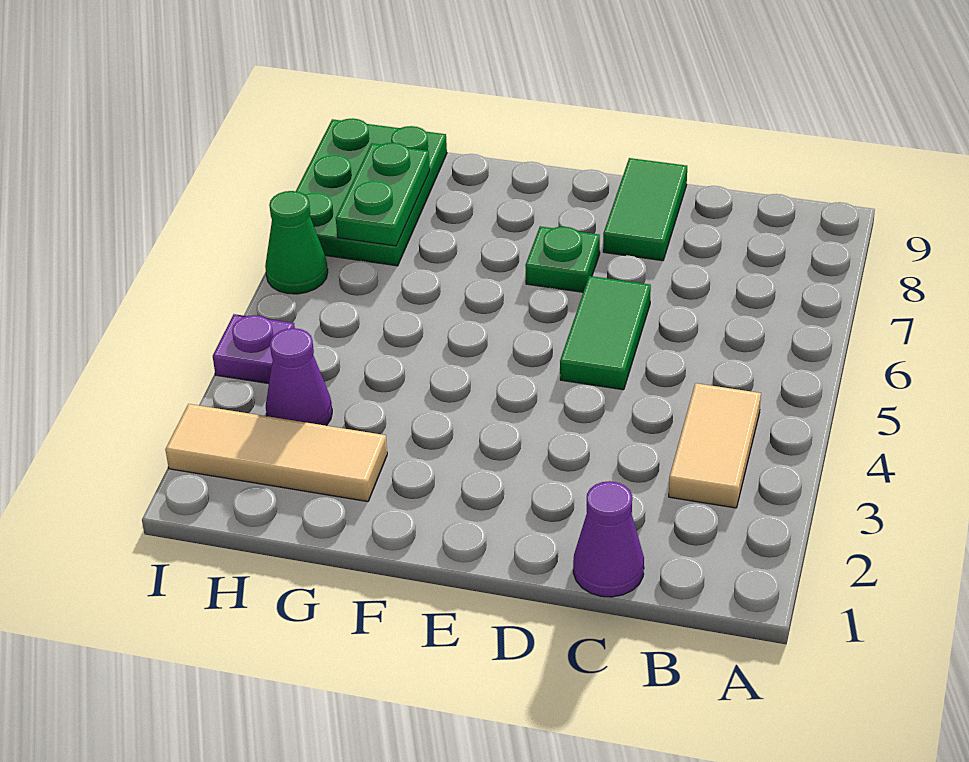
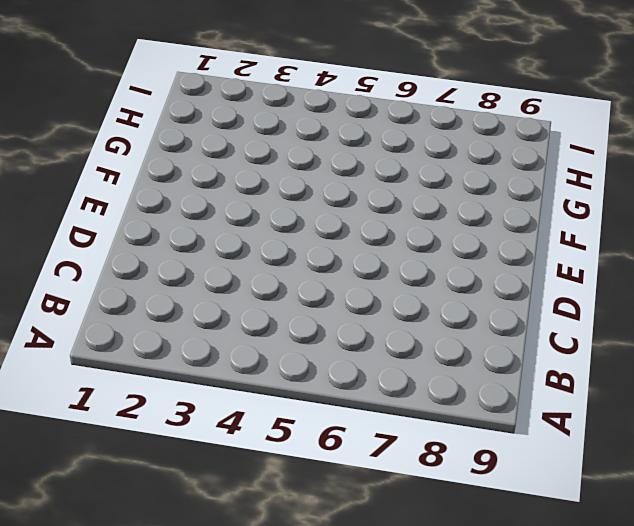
none -> tan 1x2 tile [669,383,761,508]
none -> purple 1x1 cone [573,481,644,597]

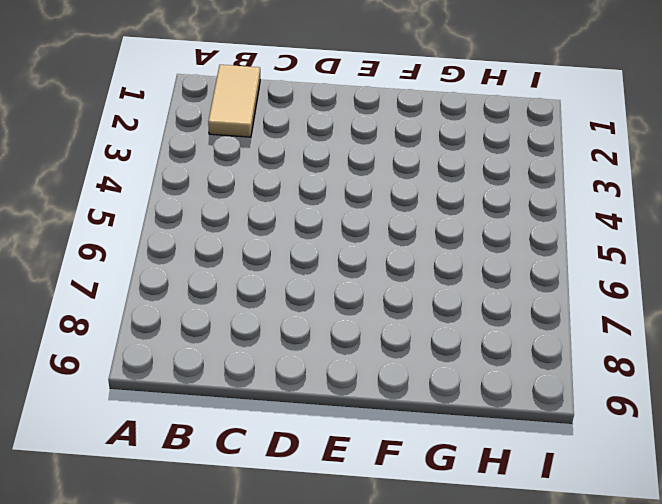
tan 1x2 tile [208,65,260,137] -> tan 1x2 tile moved to [669,383,761,508]
none -> purple 1x1 cone [573,481,644,597]
none -> green 1x2 tile [560,276,651,390]

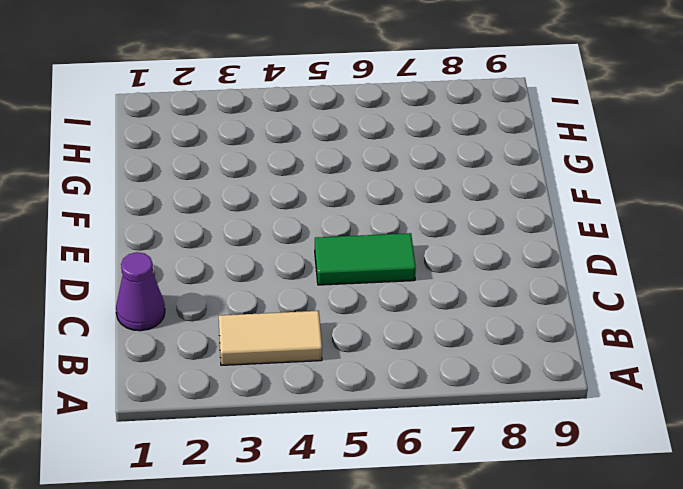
none -> green 1x2 tile [603,158,687,261]
none -> green 1x1 plate [525,226,600,292]

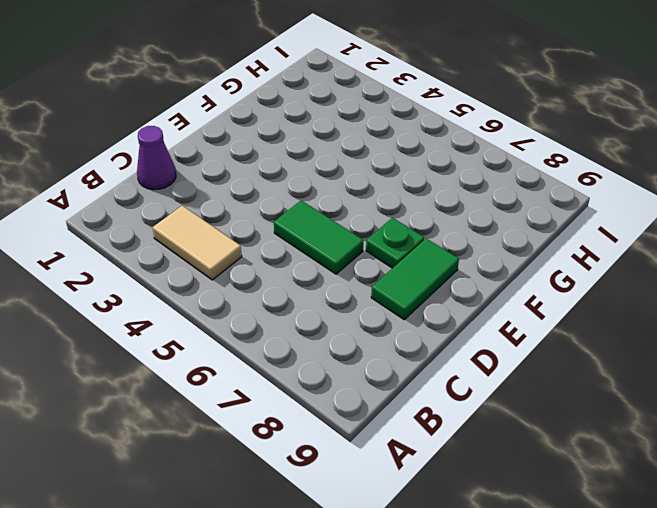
green 1x2 tile [371,239,459,319] -> green 1x2 tile turned to [603,158,687,261]
none -> tan 1x3 tile [165,404,387,502]
none -> purple 1x1 cone [266,328,332,426]

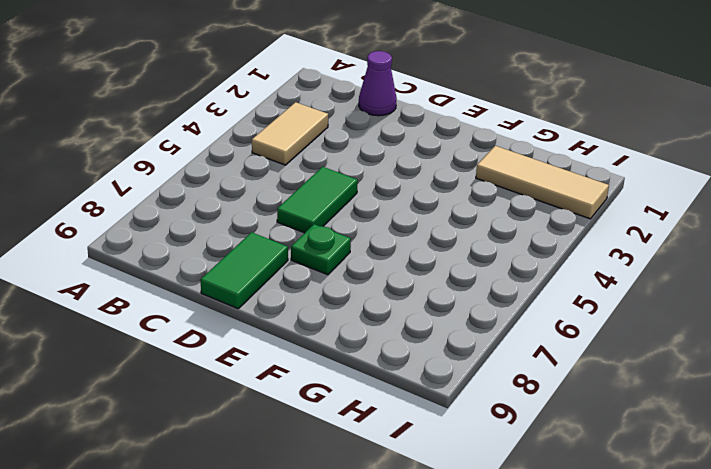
none -> purple 1x1 cone [266,328,332,426]
none -> green 2x3 plate [296,119,447,266]

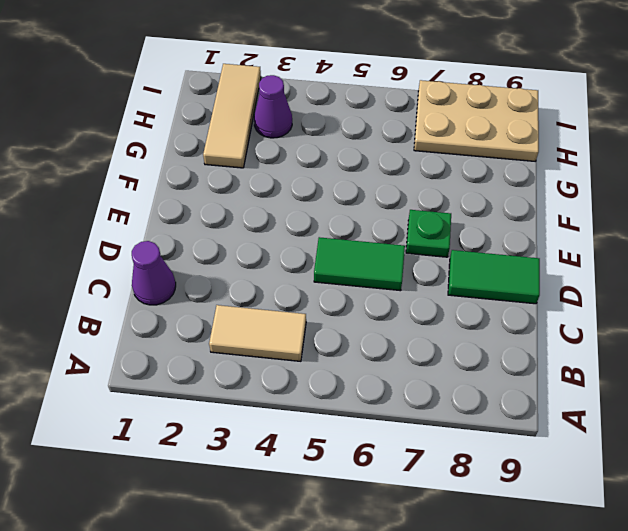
tan 2x3 plate [414,80,539,161] -> green 2x3 plate [296,119,447,266]
none -> purple 1x1 plate [213,314,295,384]
none -> green 1x1 cone [265,191,328,294]

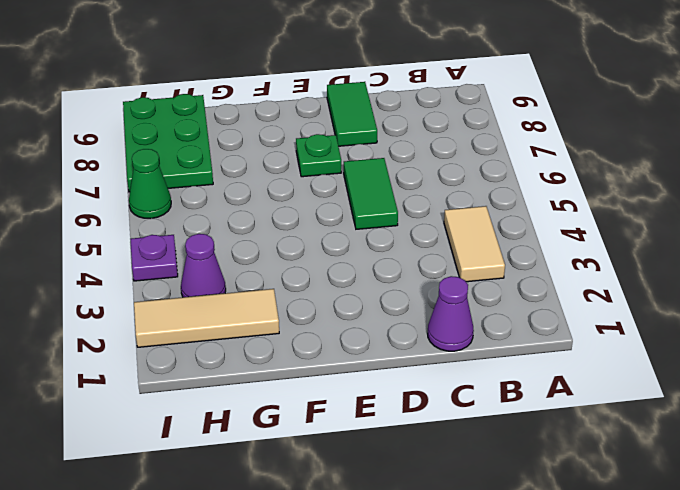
none -> green 1x2 plate [336,143,430,246]

